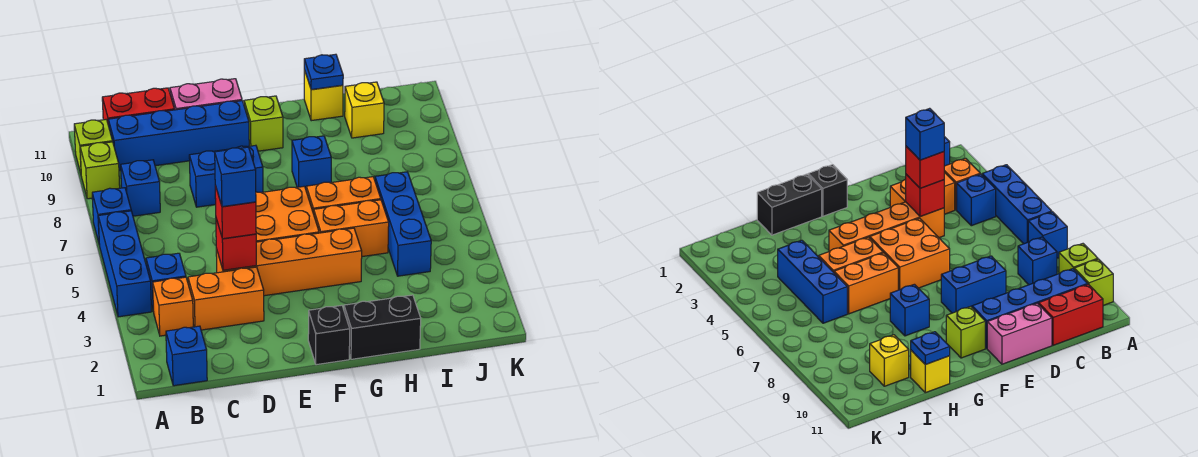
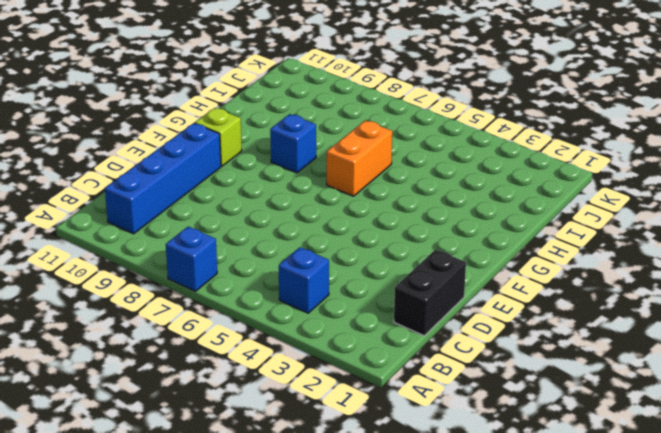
black 1x2 brick [394,249,466,336] -> black 1x2 brick moved to [344,295,421,359]
none -> blue 1x3 brick [98,211,152,317]
none -> lime 1x1 brick [80,142,120,199]
none -> lime 1x1 brick [74,119,113,173]

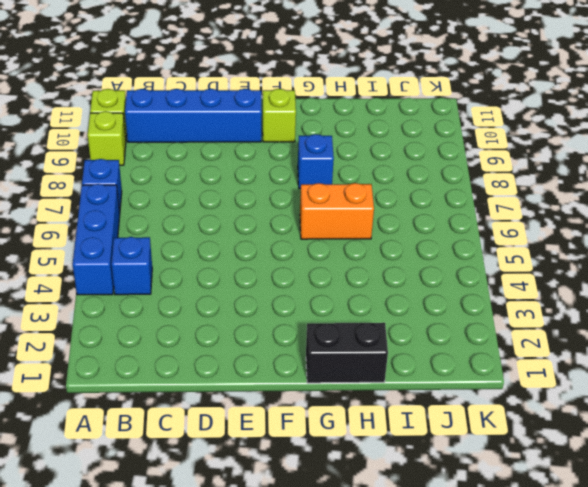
none -> blue 1x1 brick [166,326,207,386]
none -> orange 1x1 brick [153,277,193,336]
none -> blue 1x1 brick [121,160,160,216]

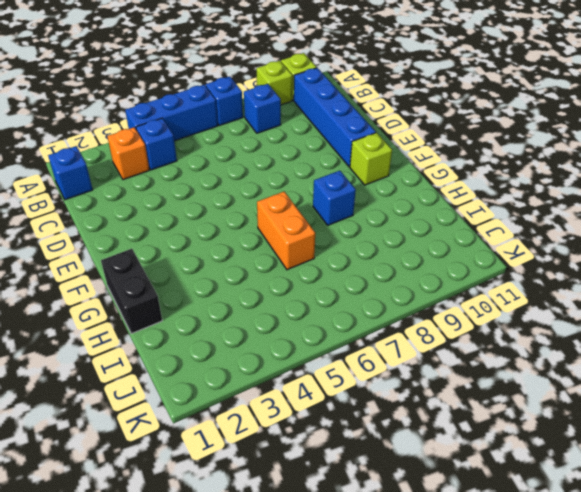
none -> red 1x2 brick [102,88,174,126]
none -> orange 1x2 brick [188,267,264,330]
none -> orange 1x4 brick [216,228,362,296]

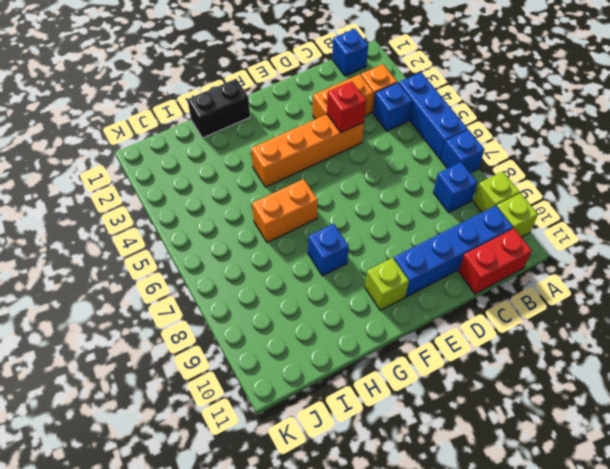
none -> blue 1x2 brick [189,145,263,207]
none -> pink 1x2 brick [170,79,242,110]
none -> orange 2x2 brick [256,186,319,242]

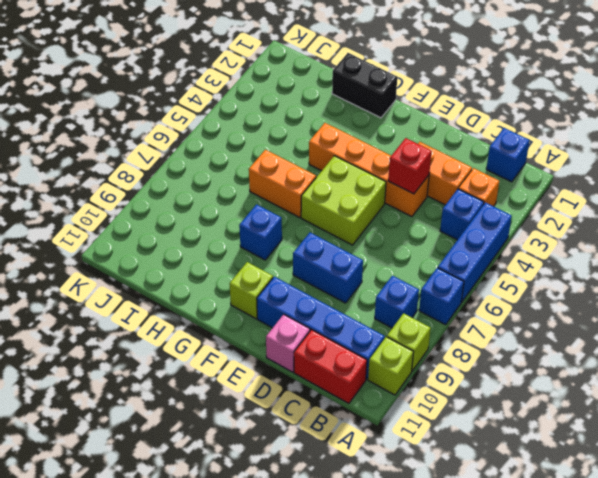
pink 1x1 brick [266,314,310,372] -> pink 1x2 brick [170,79,242,110]
lime 2x2 brick [301,156,386,245] -> orange 2x2 brick [256,186,319,242]
none -> black 1x1 brick [308,305,350,365]
none -> orange 1x2 brick [314,200,389,257]
none -> yellow 1x1 brick [304,70,343,121]

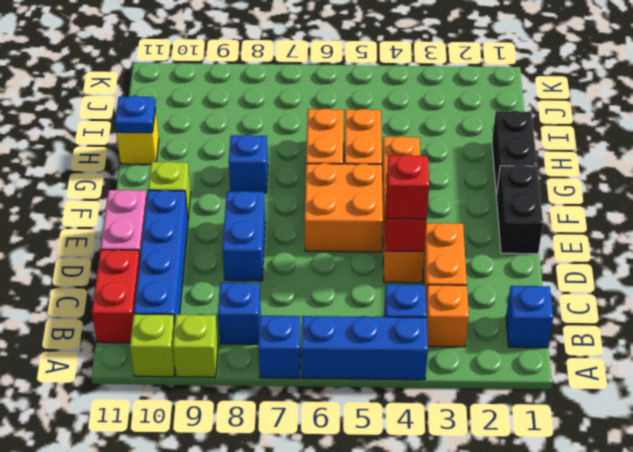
black 1x2 brick [496,165,543,254] -> black 1x1 brick [308,305,350,365]
none -> blue 1x3 brick [375,172,431,276]
none -> yellow 1x1 brick [345,82,384,138]
none -> blue 1x1 brick [215,147,256,207]

